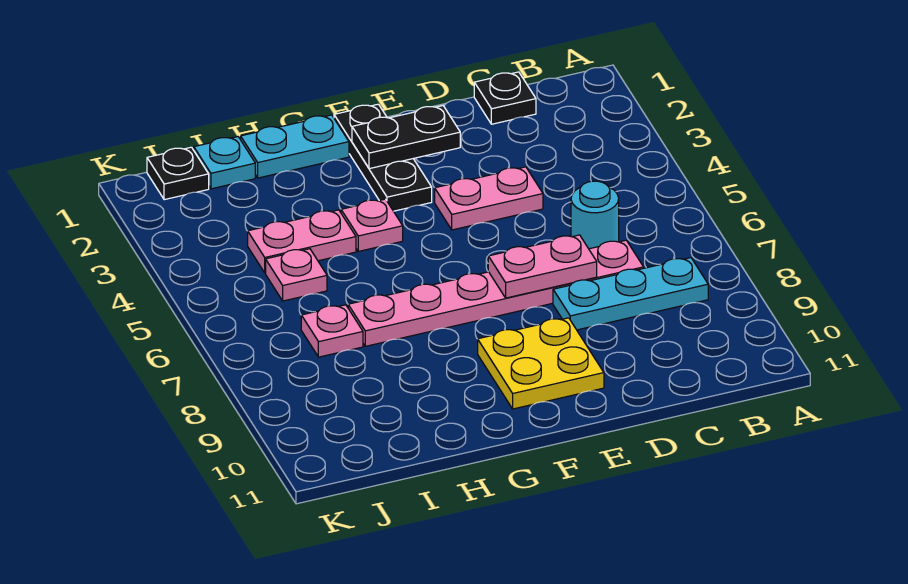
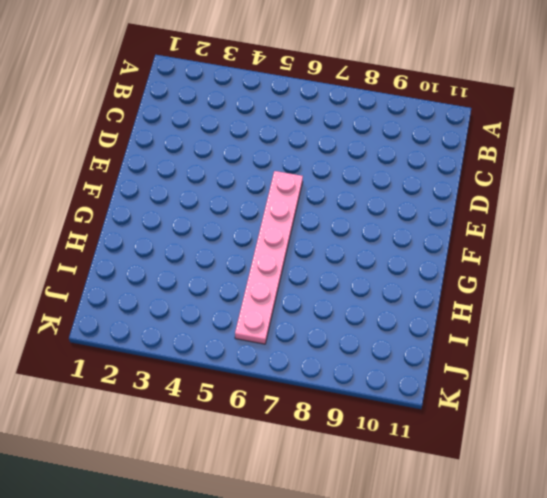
pink 1x6 plate [235,171,303,344] -> pink 1x6 plate moved to [348,240,644,346]
none -> cyan 1x3 plate [553,258,708,330]
none -> black 1x1 plate [474,72,536,124]
none -> cyan 1x1 round brick [571,181,619,249]

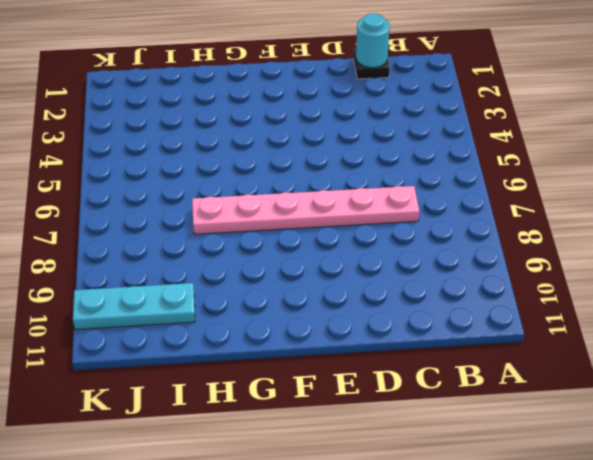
cyan 1x1 round brick [356,13,390,68] -> cyan 1x1 round brick moved to [571,181,619,249]
cyan 1x3 plate [73,283,195,330] -> cyan 1x3 plate moved to [553,258,708,330]
none -> pink 1x2 plate [435,167,543,230]
none -> yellow 2x2 plate [478,318,604,409]
none -> black 1x3 plate [334,104,432,211]

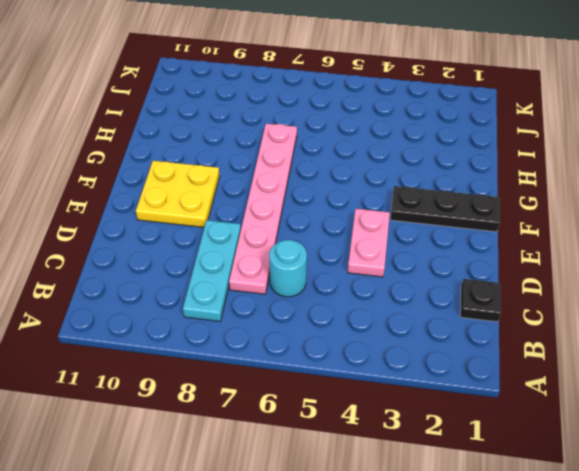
none -> cyan 1x2 plate [241,115,349,178]
none -> pink 1x1 plate [341,199,403,251]
none -> pink 1x2 plate [248,210,356,273]

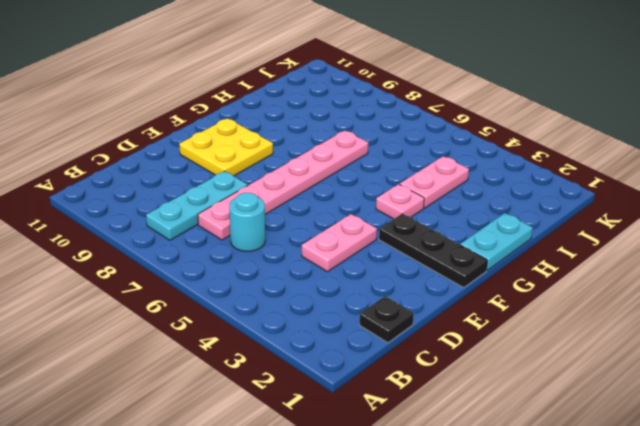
none -> cyan 1x1 plate [194,137,255,189]
none -> pink 1x1 plate [266,249,327,301]
none -> pink 1x1 plate [301,305,363,357]

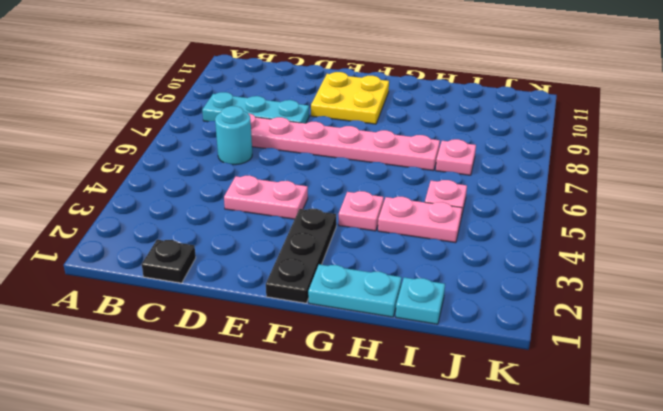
none -> black 1x1 plate [147,147,209,200]
none -> pink 1x2 plate [488,235,597,298]
none -> black 1x2 plate [352,106,460,169]

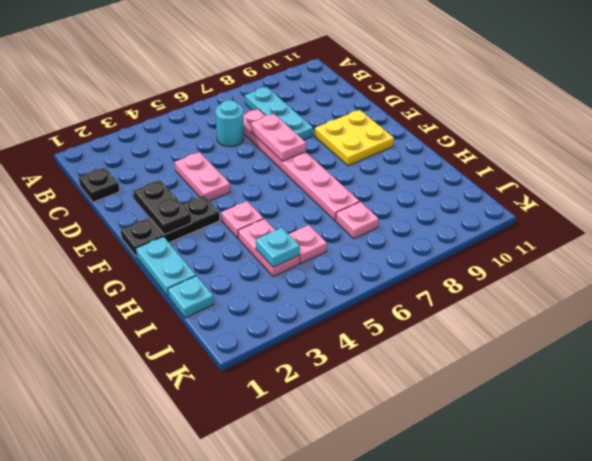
cyan 1x1 plate [256,228,300,267] -> none
none -> black 1x1 plate [147,147,209,200]

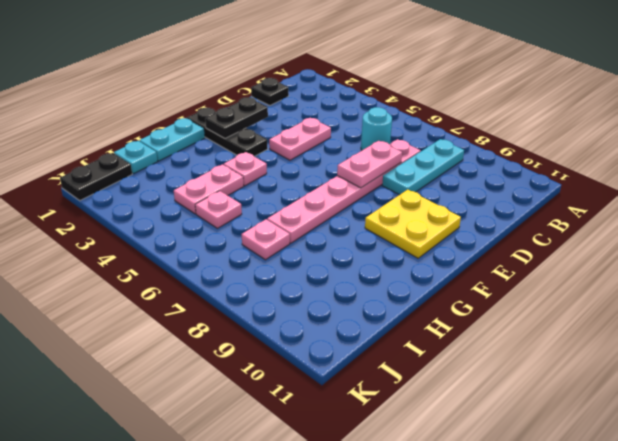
black 1x2 plate [60,153,132,200] -> black 1x1 plate [147,147,209,200]

